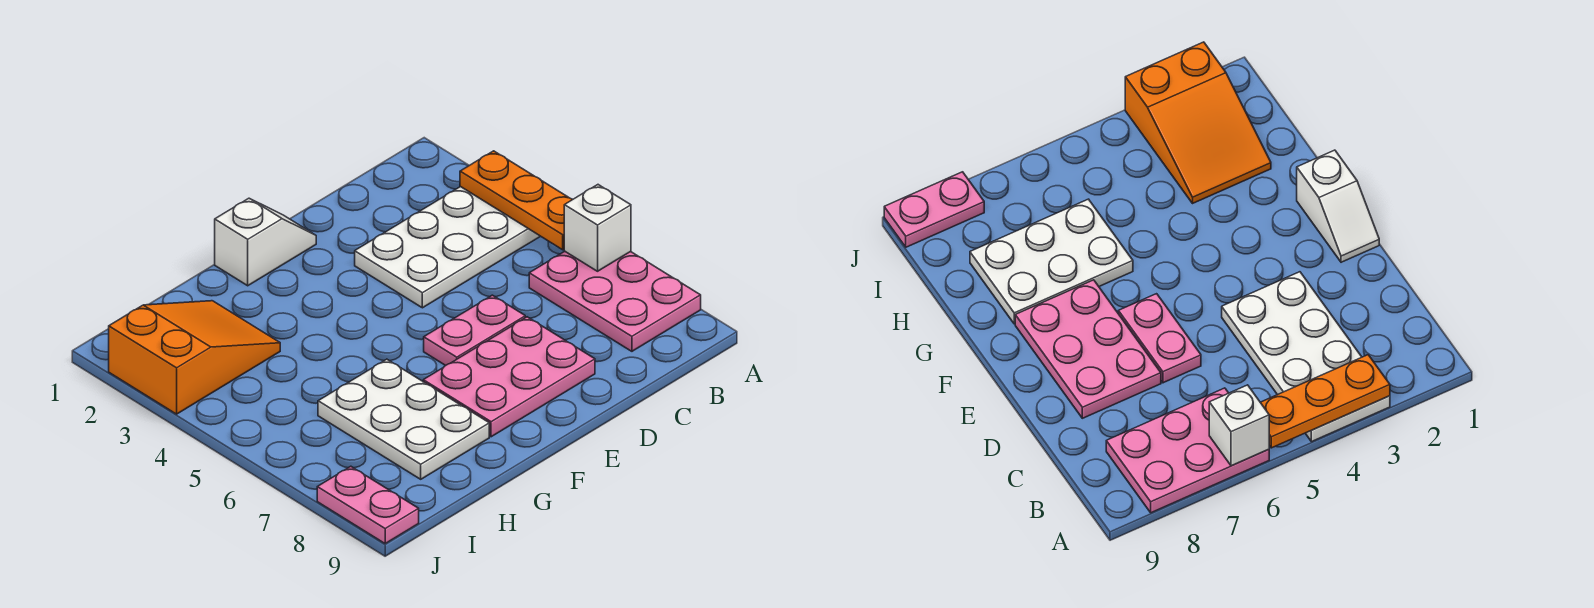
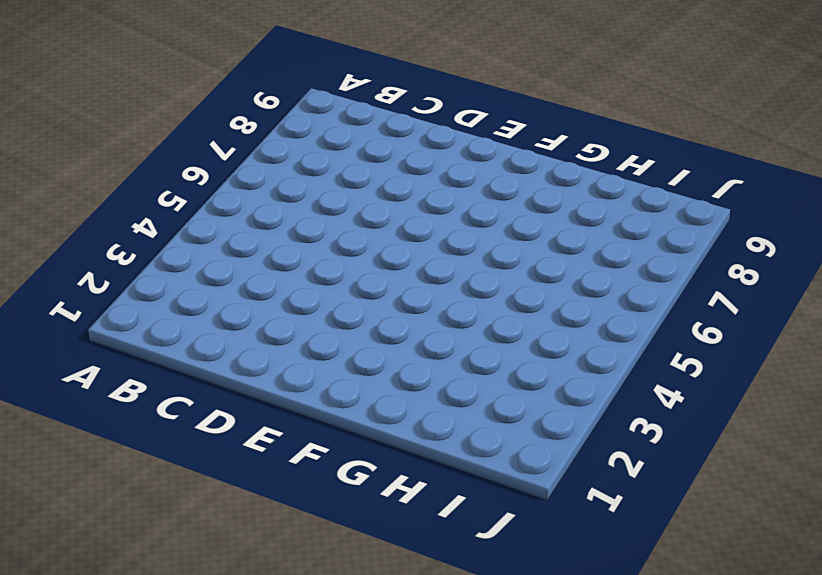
none -> white 2x4 plate [355,187,540,308]
none -> pink 2x3 plate [529,251,701,351]

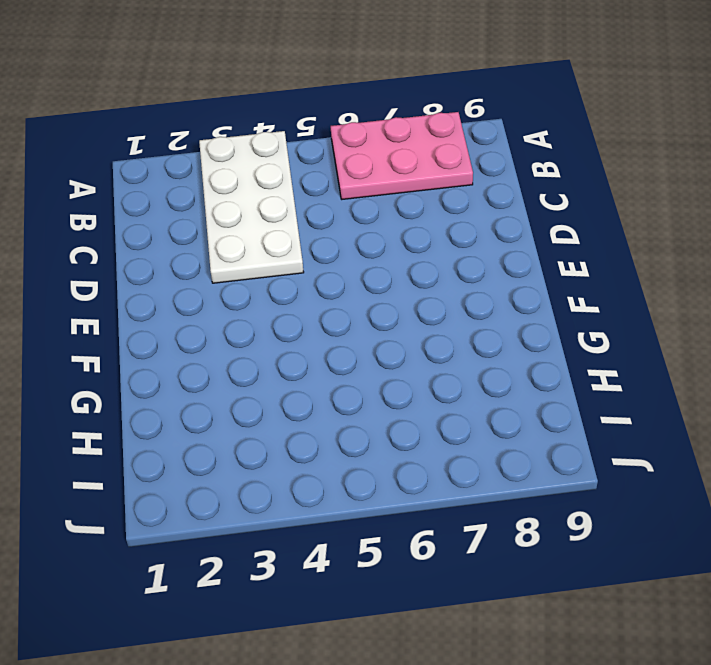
none -> pink 1x2 plate [424,295,525,365]
none -> pink 2x3 plate [423,317,595,437]

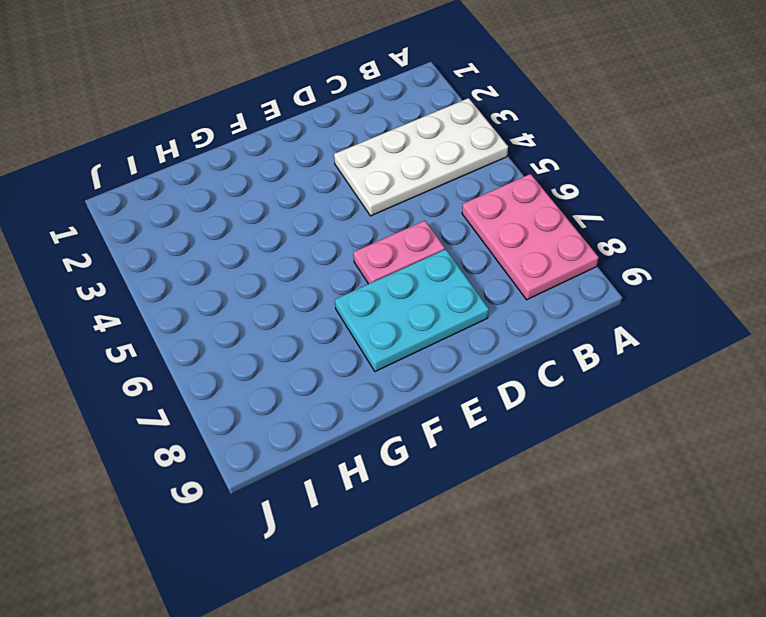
cyan 2x3 plate [335,249,489,372] -> pink 2x3 plate [423,317,595,437]
none -> white 1x2 slope [215,198,316,286]
none -> white 2x3 plate [318,359,489,479]

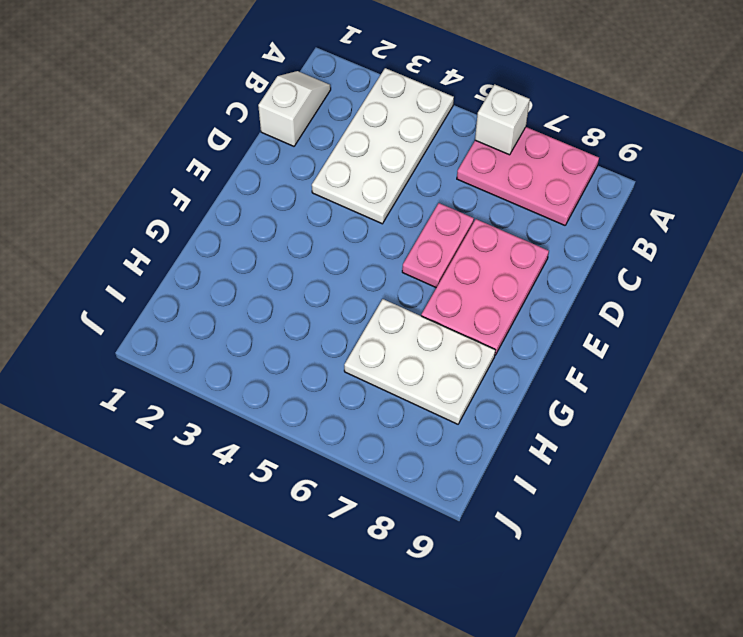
white 1x2 slope [258,71,331,146] -> white 1x2 slope moved to [215,198,316,286]
none -> orange 2x3 slope [109,301,280,414]
none -> pink 1x2 plate [317,466,419,543]

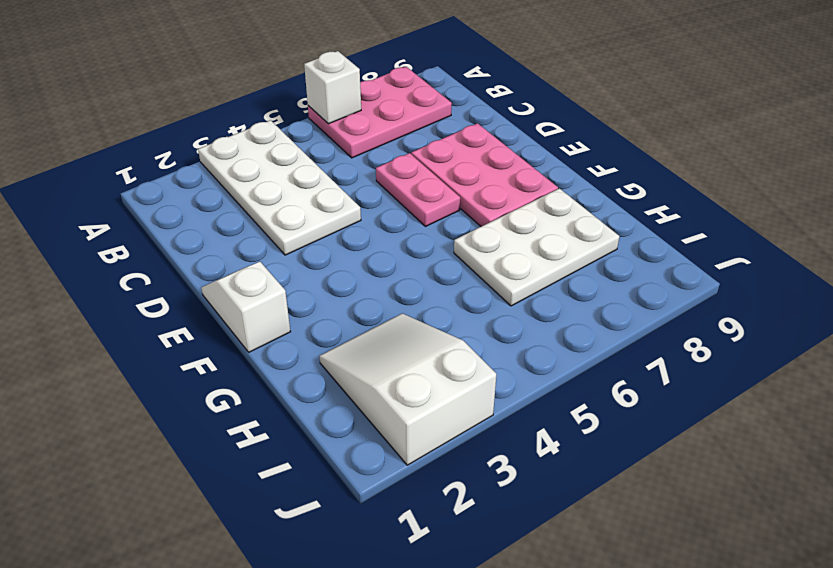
white 2x3 slope [319,313,496,465] -> orange 2x3 slope [109,301,280,414]
none -> pink 1x2 plate [317,466,419,543]
none -> orange 1x3 plate [460,151,573,250]

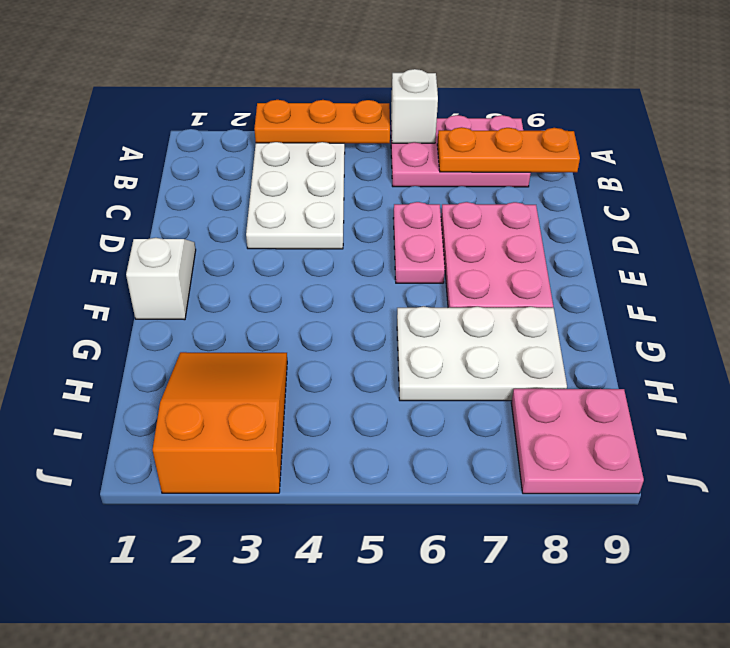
orange 1x3 plate [437,127,580,173] -> none
pink 2x2 plate [511,389,644,494] -> pink 1x2 plate [317,466,419,543]

